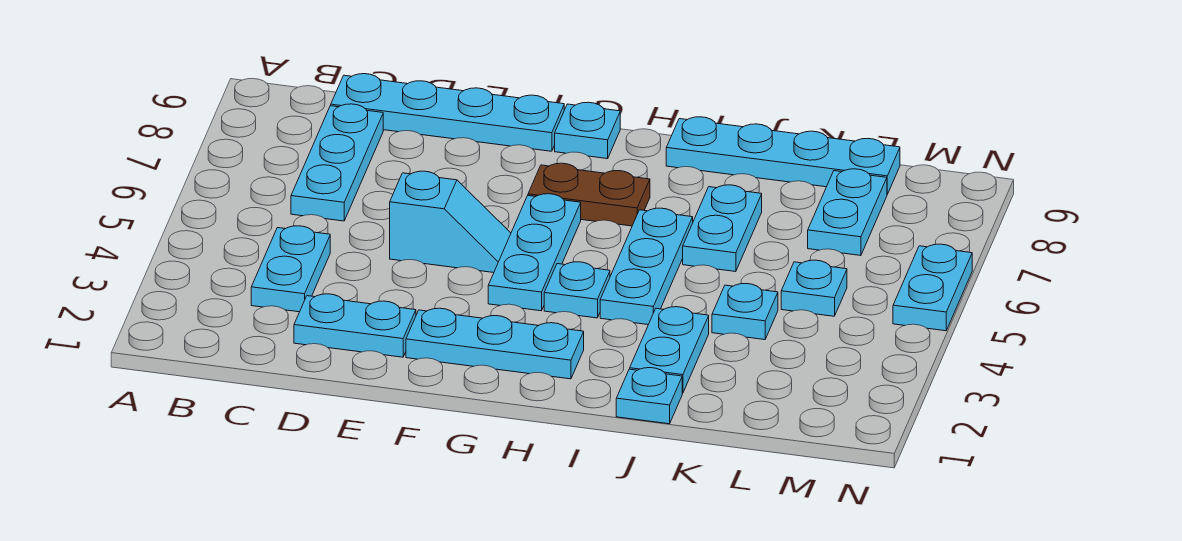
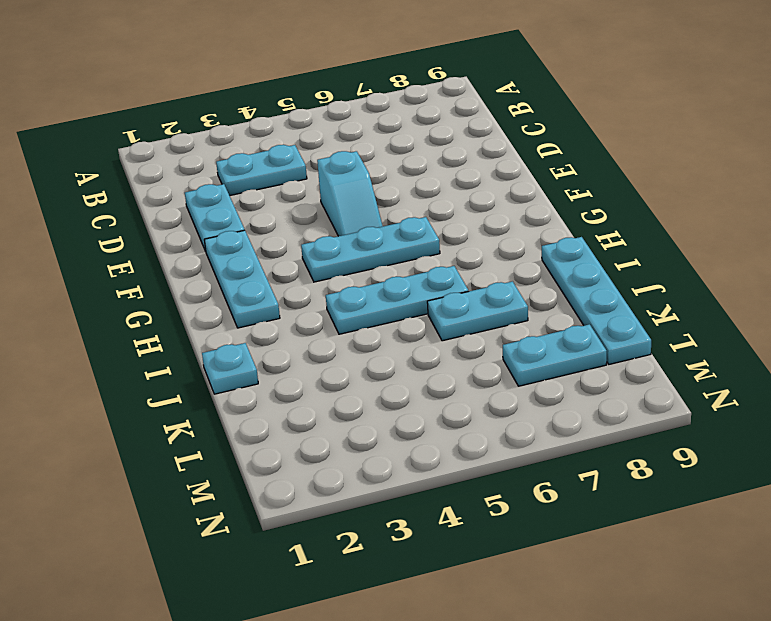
none -> cyan 1x3 plate [291,104,383,221]
none -> cyan 1x4 plate [331,74,564,151]
none -> brown 1x2 plate [528,163,650,226]

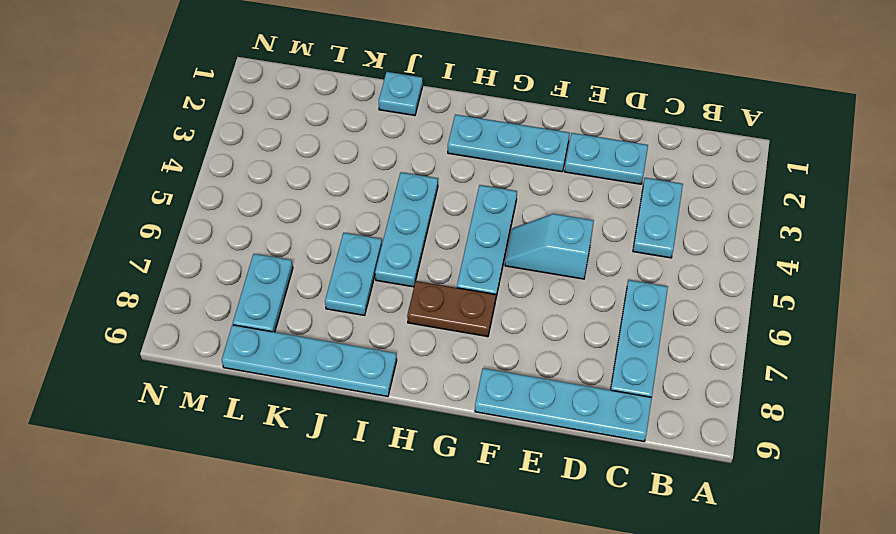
none -> cyan 1x1 plate [555,102,620,159]
none -> cyan 1x1 plate [544,262,610,318]
none -> cyan 1x2 plate [630,307,709,393]

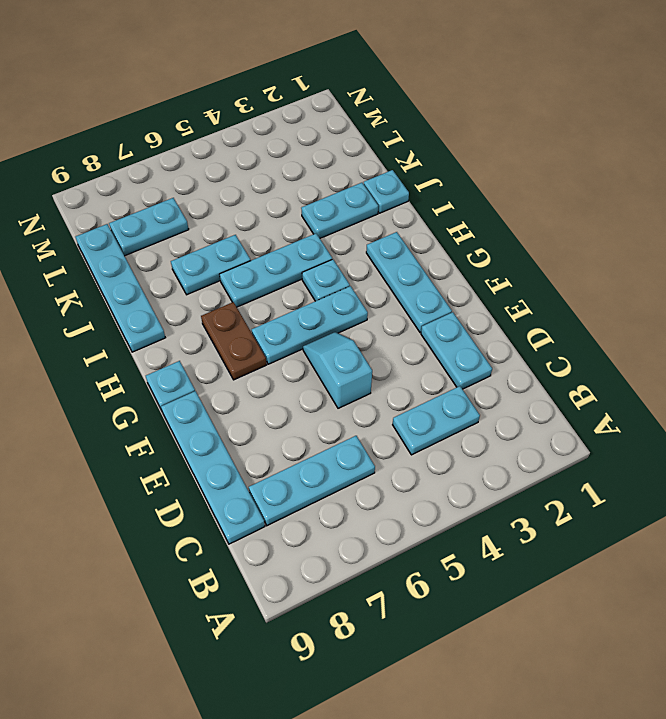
none -> cyan 1x1 plate [712,284,778,340]
none -> cyan 1x1 plate [781,260,847,316]
none -> cyan 1x2 plate [893,244,972,331]

